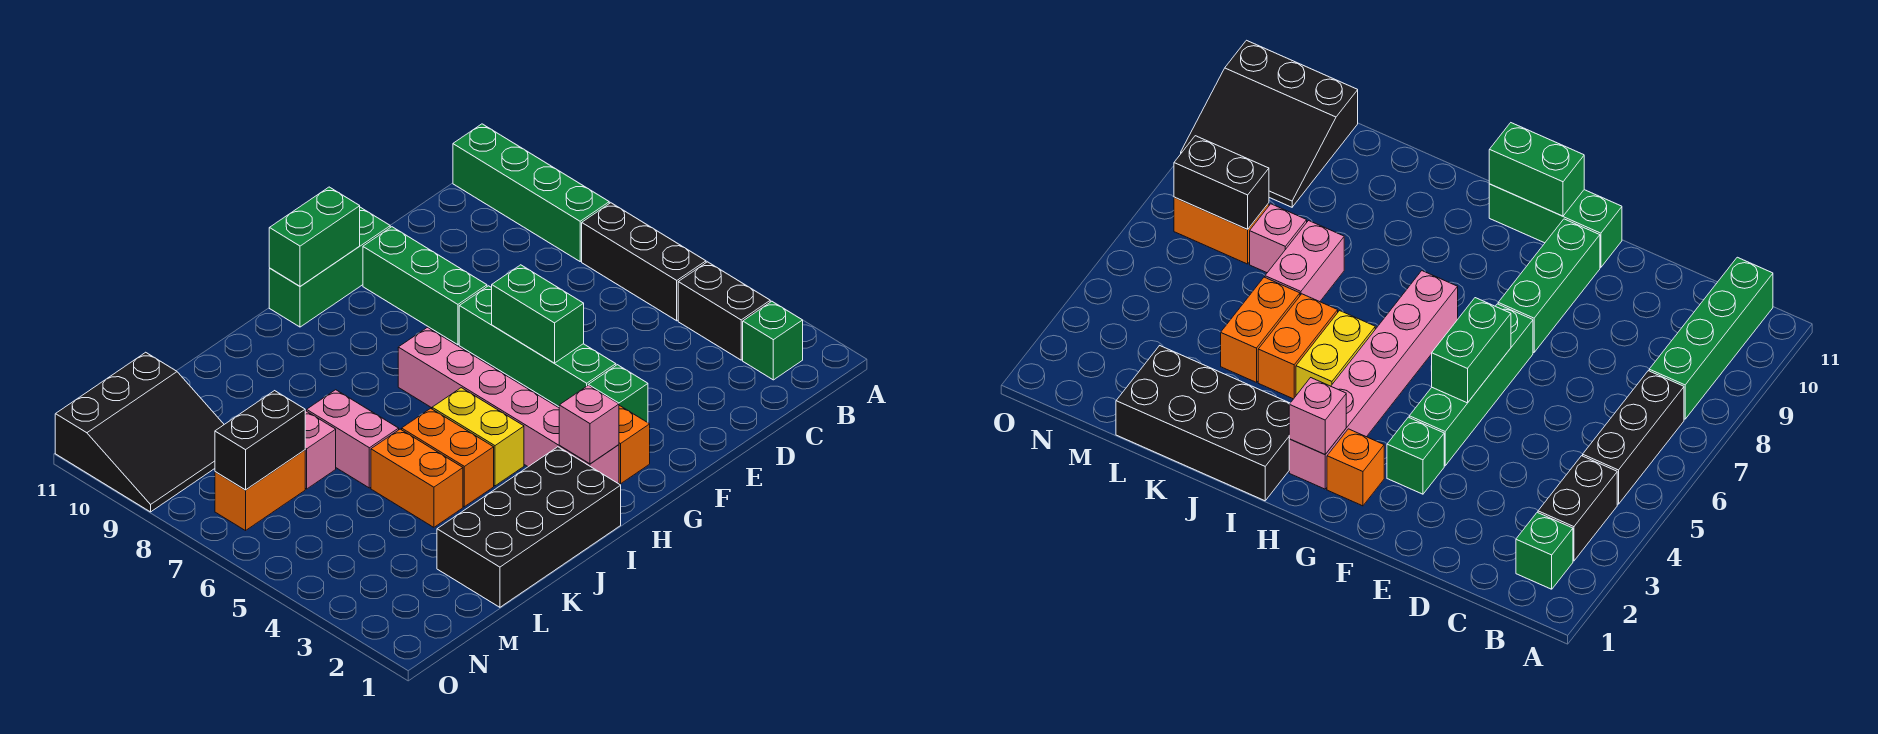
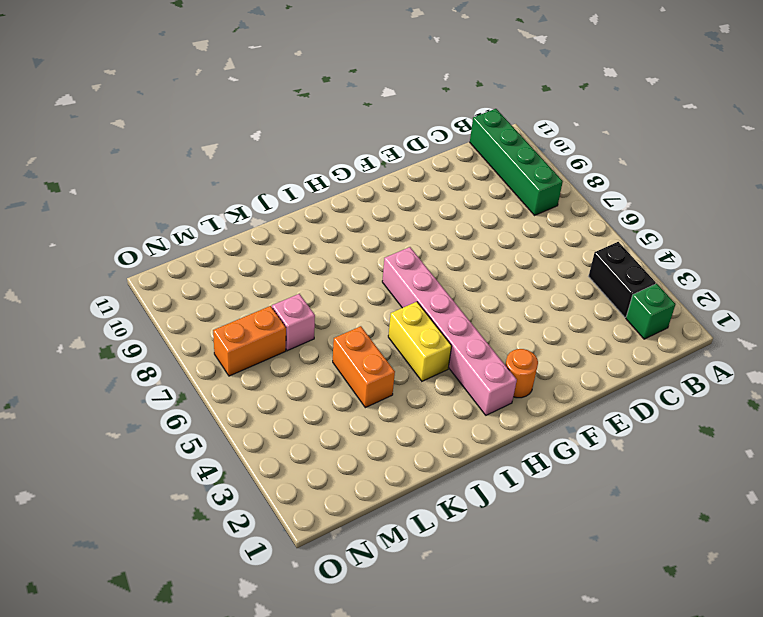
orange 1x1 round brick [505,349,538,398] -> orange 1x1 brick [619,405,650,484]
none -> black 1x3 brick [582,203,706,321]
none -> green 1x1 brick [589,365,648,423]
none -> green 1x4 brick [459,286,616,406]

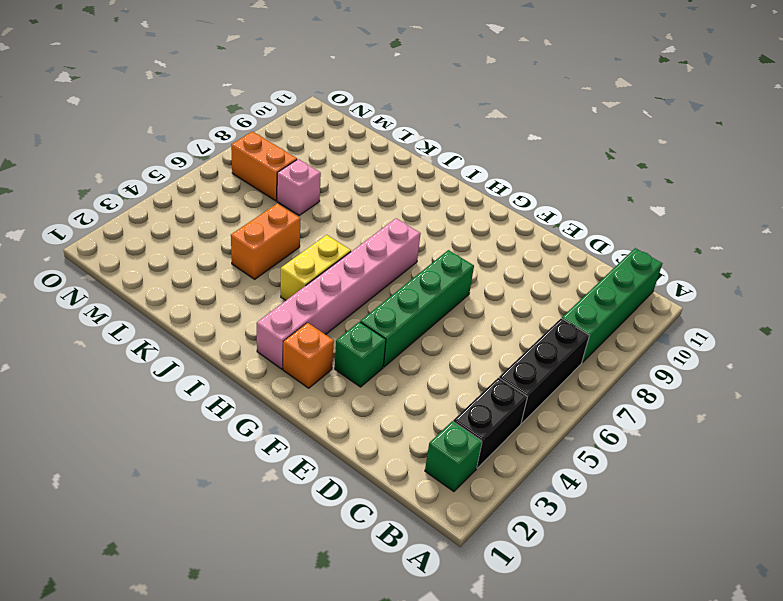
none -> green 1x3 brick [363,227,487,345]
none -> green 1x3 brick [269,207,390,327]
none -> black 2x4 brick [437,447,621,607]

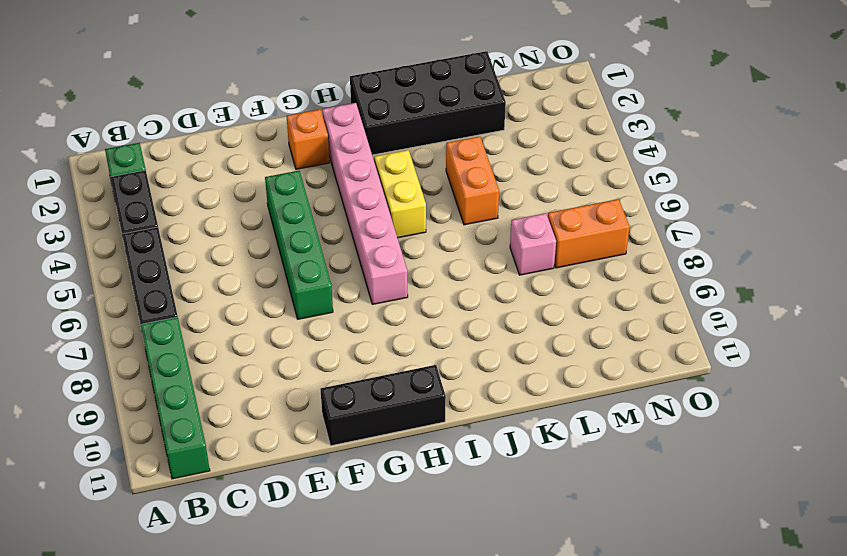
black 1x3 brick [321,365,446,446] -> green 1x3 brick [269,207,390,327]
none -> green 1x1 brick [589,365,648,423]
none -> green 1x3 brick [363,227,487,345]
none -> orange 1x2 brick [402,408,494,507]

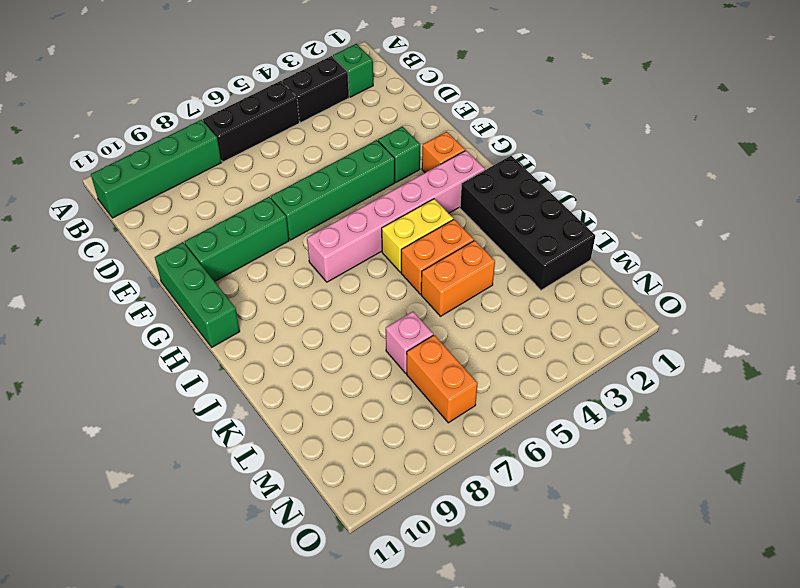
none -> pink 1x2 brick [307,390,399,488]
none -> black 3x3 slope [55,352,224,512]
none -> green 1x2 brick [492,265,584,363]

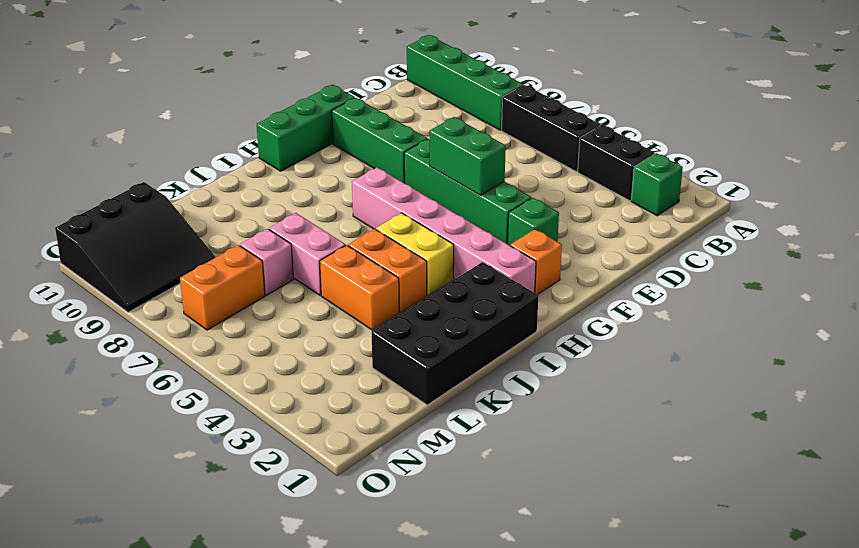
none -> green 1x2 brick [269,187,360,286]
none -> pink 1x1 brick [559,385,619,464]
none -> black 1x2 brick [215,391,305,490]

